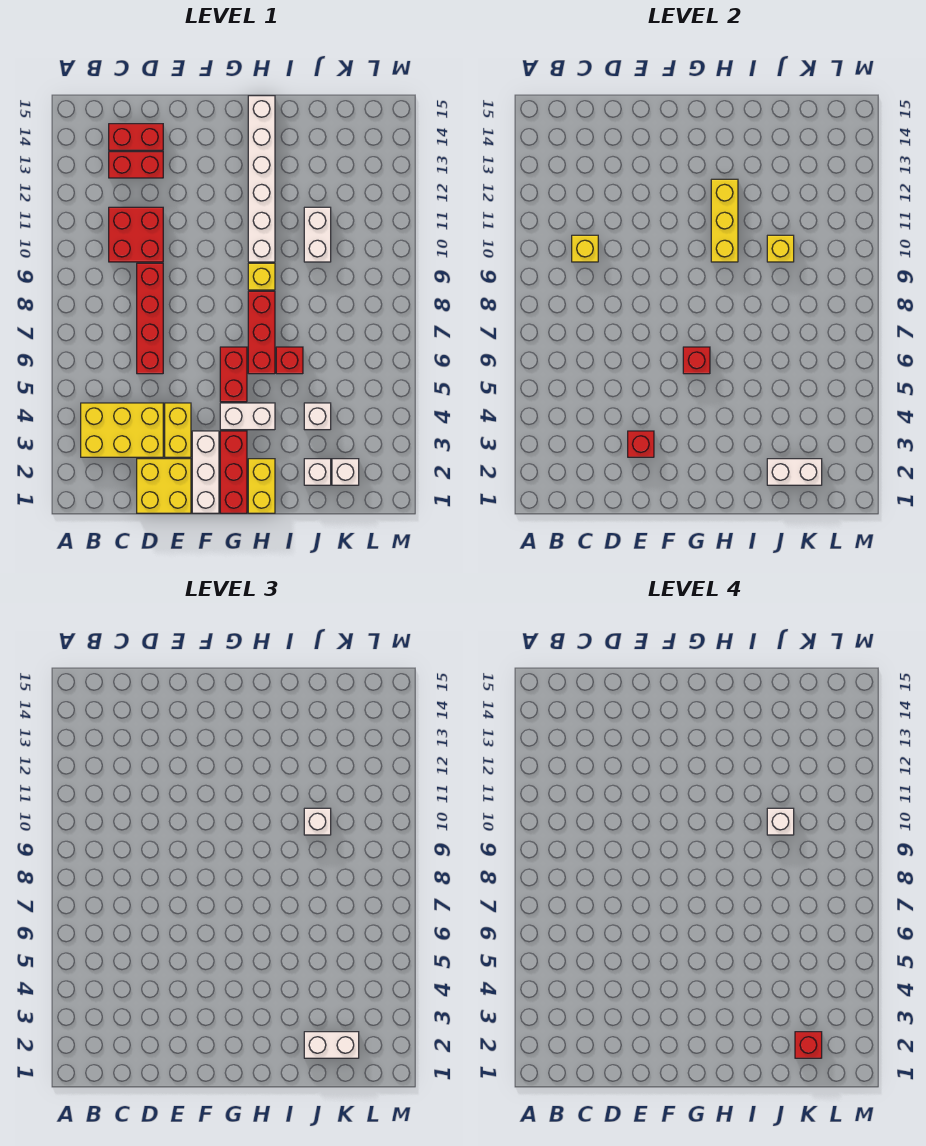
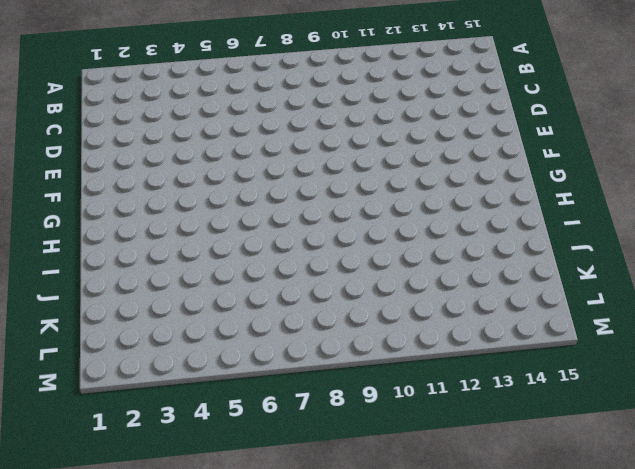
none -> yellow 2x3 brick [81,403,163,457]
none -> red 2x2 brick [109,207,163,262]
none -> red 1x2 brick [109,152,163,178]
none -> red 1x2 brick [109,124,163,150]

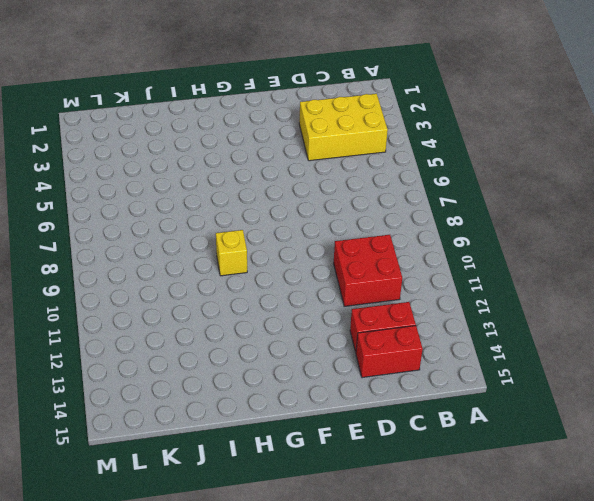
none -> yellow 2x2 brick [137,459,191,513]
none -> red 1x4 brick [137,263,163,374]
none -> yellow 1x2 brick [165,403,191,457]
none -> white 1x3 brick [192,431,219,513]

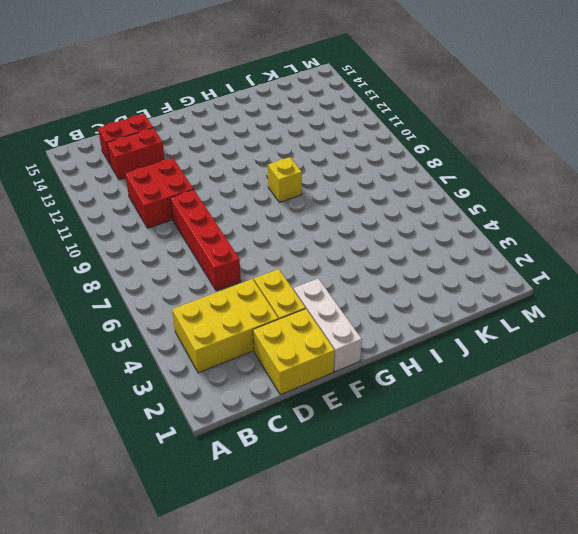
none -> red 1x3 brick [220,431,247,513]
none -> white 1x2 brick [220,403,275,430]
none -> red 1x2 brick [220,347,247,402]
none -> yellow 1x2 brick [248,459,275,513]

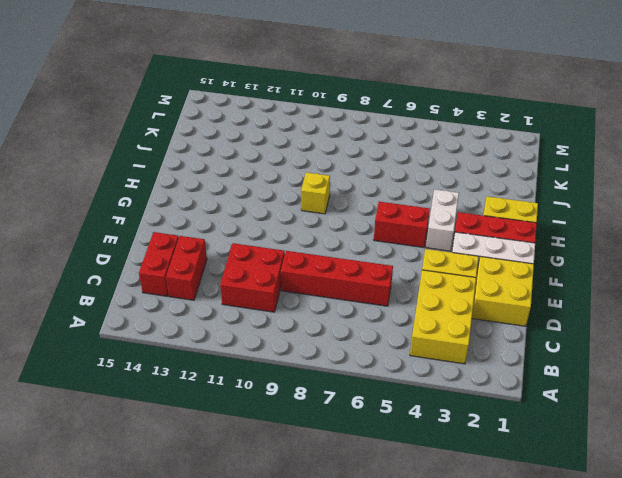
none -> red 1x3 brick [248,291,275,374]
none -> white 1x6 brick [248,96,275,262]
none -> red 1x1 brick [276,347,303,374]
none -> white 1x1 brick [304,459,331,485]

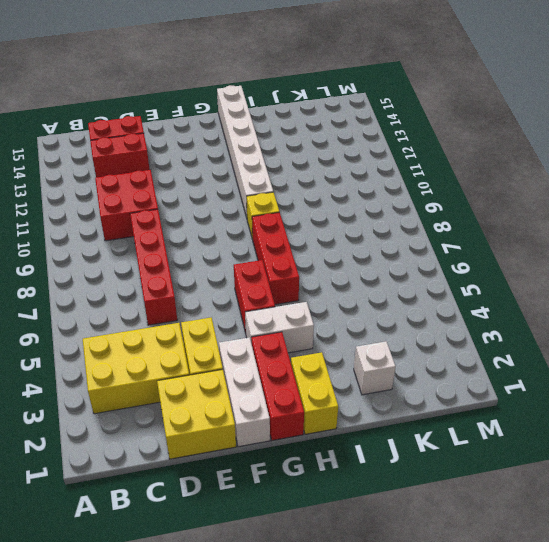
none -> red 1x1 brick [276,347,303,374]
none -> white 1x1 brick [304,403,331,430]
none -> white 1x2 brick [304,207,331,262]
none -> white 1x1 brick [332,459,359,485]

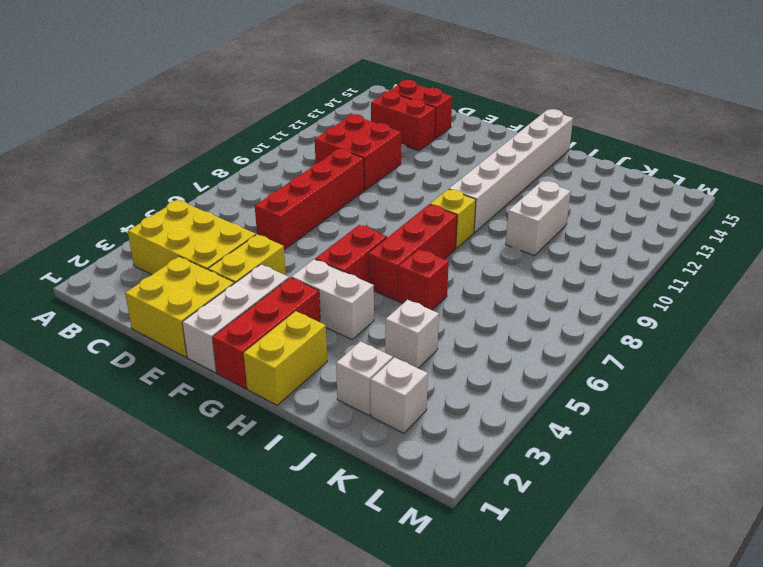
none -> yellow 1x1 brick [572,235,598,262]
none -> red 1x1 brick [628,431,654,457]
none -> red 1x1 brick [683,347,710,374]
none -> yellow 1x3 brick [711,179,738,262]

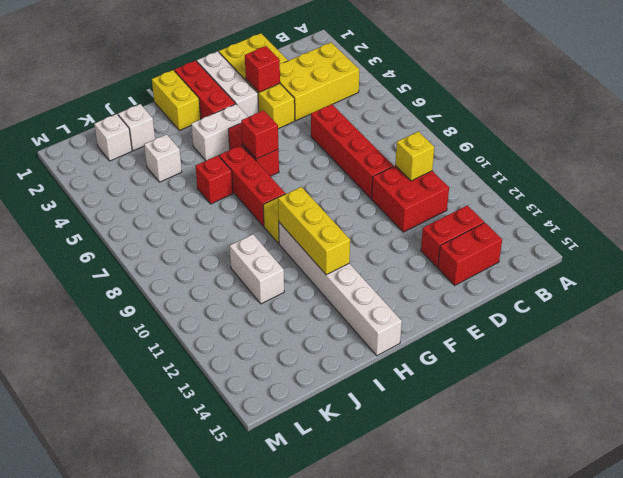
none -> white 1x2 brick [767,459,822,485]
none -> yellow 1x1 brick [767,235,794,262]
none -> white 1x2 brick [304,1032,359,1058]
none -> white 1x1 brick [304,808,331,835]

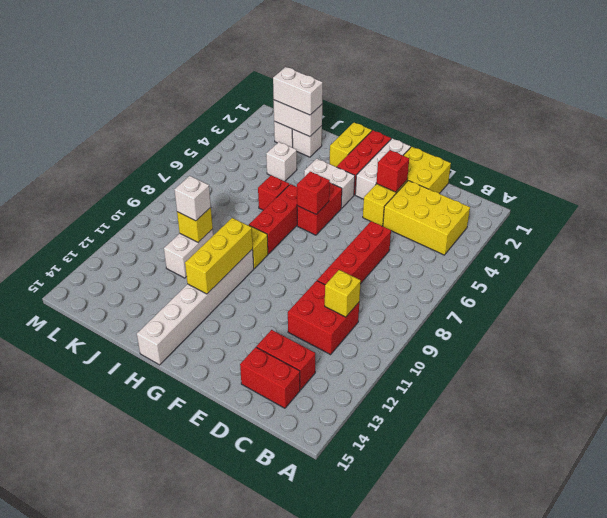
none -> white 1x1 brick [767,808,794,835]
none -> red 1x1 brick [795,1032,822,1058]

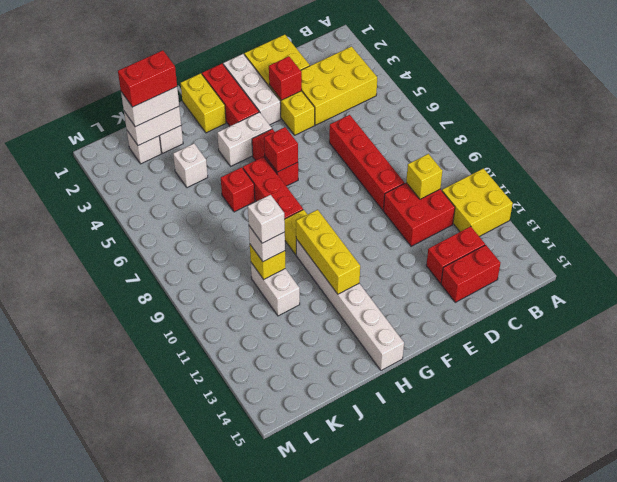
yellow 2x2 brick [442,168,513,237] -> none
red 1x2 brick [118,50,177,107] -> red 1x1 brick [795,1032,822,1058]

